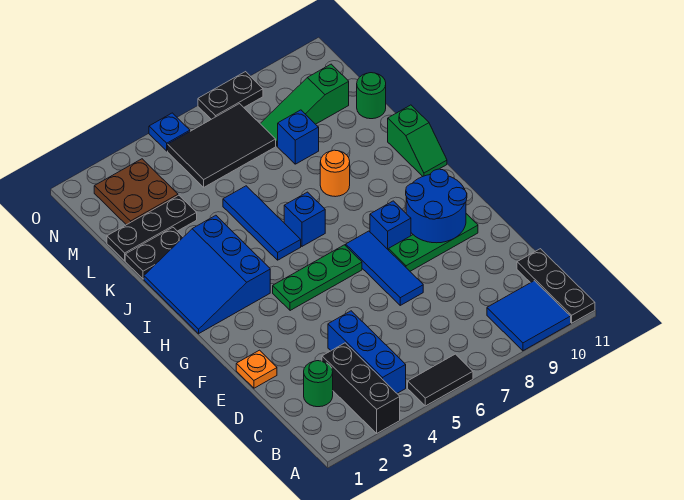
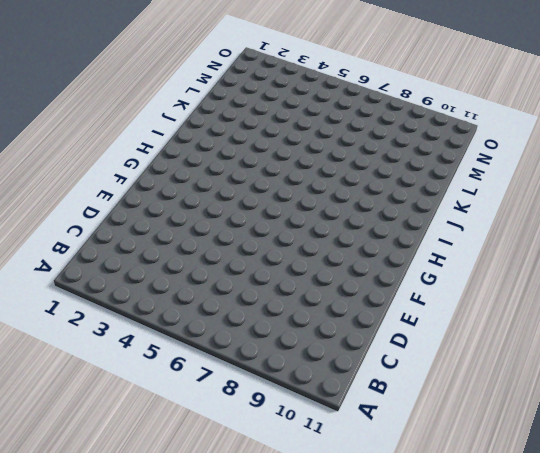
none -> black 1x3 brick [322,343,400,433]
none -> black 1x2 tile [408,354,473,406]
none -> blue 2x2 tile [487,281,571,351]

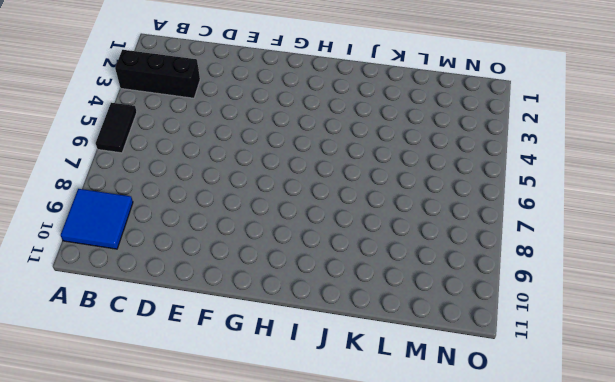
none -> black 1x3 plate [517,249,595,323]
none -> blue 1x3 brick [328,311,406,393]
none -> green 1x1 round brick [304,361,333,407]

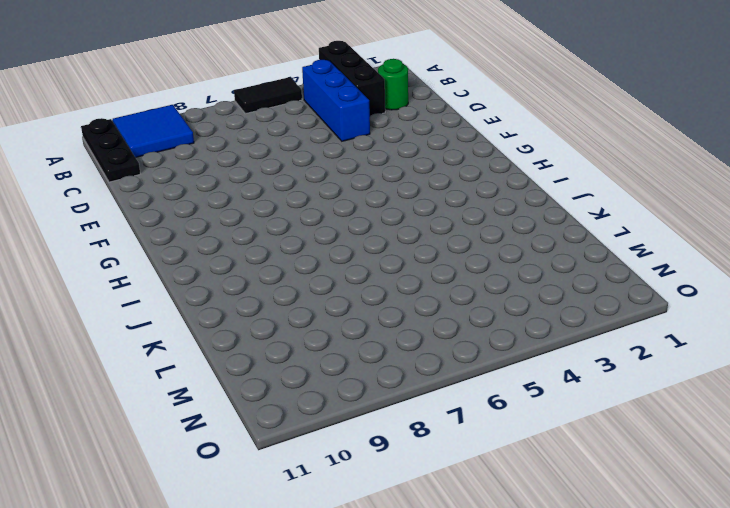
none -> orange 1x1 plate [236,350,277,388]
none -> blue 1x3 tile [346,231,423,305]
none -> green 1x3 plate [389,214,478,271]

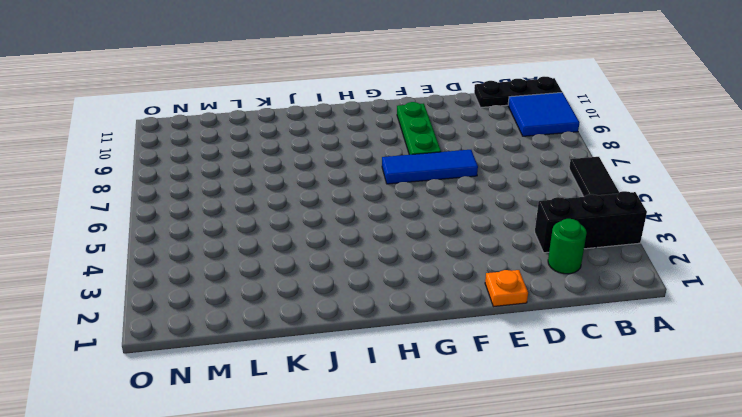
none -> blue 1x3 brick [328,311,406,393]
none -> green 1x3 plate [273,245,362,311]
none -> blue 1x1 brick [370,201,411,250]

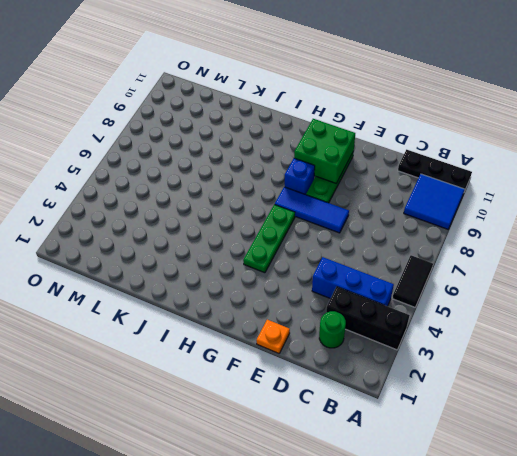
green 2x2 brick [294,119,355,183] -> blue 2x2 round brick [406,169,467,243]
none -> blue 3x3 slope [144,215,270,334]
none -> blue 1x3 tile [223,186,301,260]
none -> blue 1x1 brick [284,192,325,246]

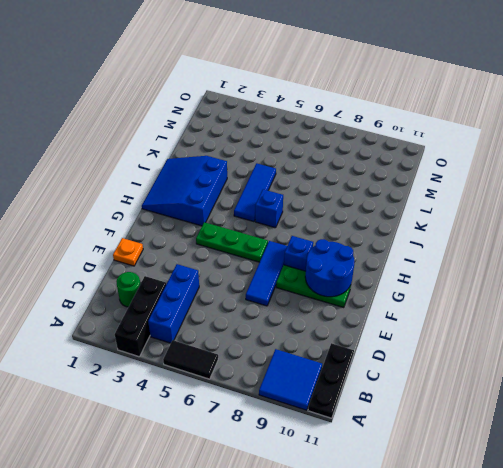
none -> green 1x2 slope [388,105,447,176]
none -> orange 1x1 round brick [320,150,350,197]
none -> black 1x2 plate [125,227,183,279]

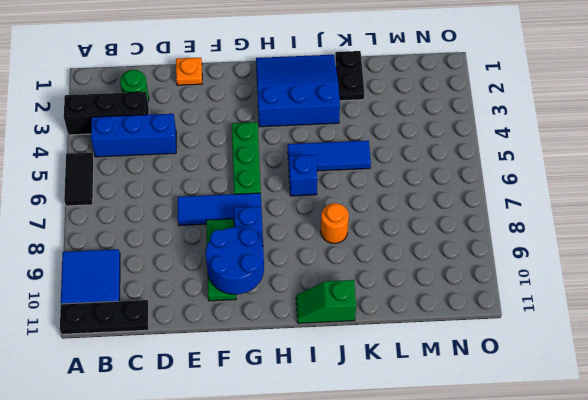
none -> black 1x3 plate [107,195,197,261]
none -> blue 1x1 brick [278,110,319,164]
none -> green 1x1 round brick [357,73,386,119]

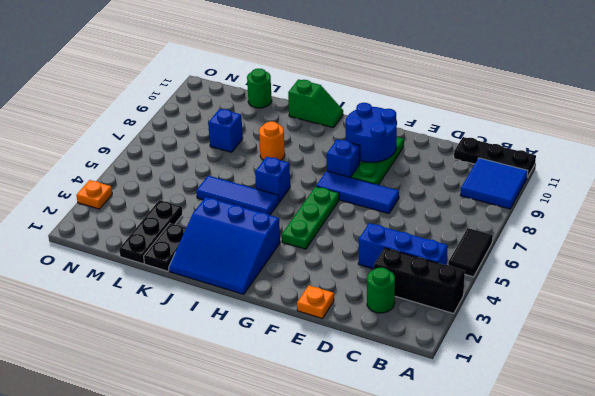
orange 1x1 plate [76,180,112,209] -> none
none -> brown 2x2 plate [94,159,178,225]
none -> black 2x3 tile [168,104,276,187]
none -> green 1x3 slope [260,64,349,146]

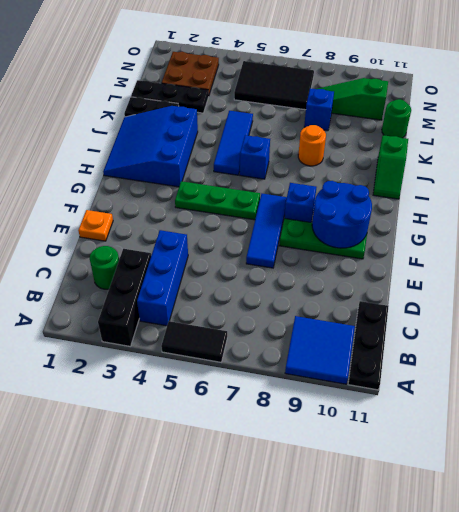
none -> blue 1x1 plate [149,113,190,151]
none -> black 1x2 plate [198,72,263,119]

